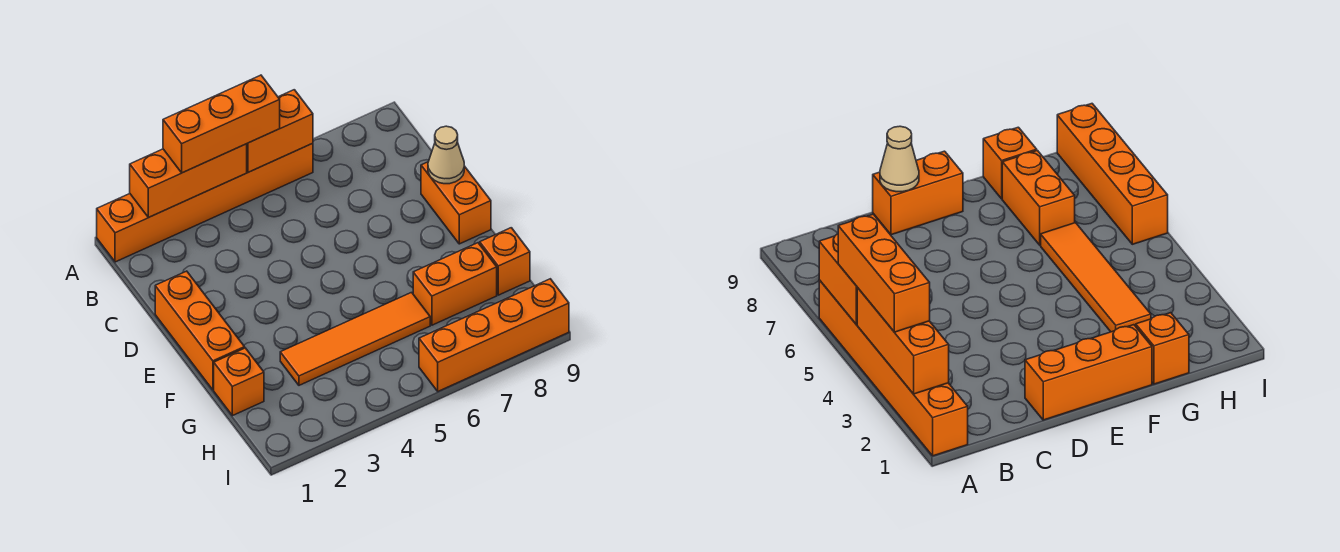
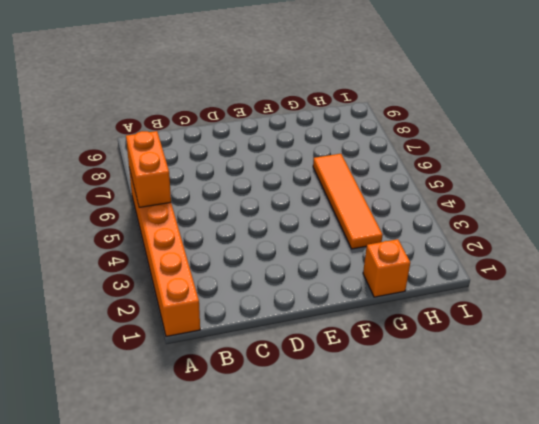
none -> orange 1x3 brick [155,271,245,390]
none -> orange 1x2 brick [421,162,491,244]
none -> orange 1x2 brick [413,243,497,325]

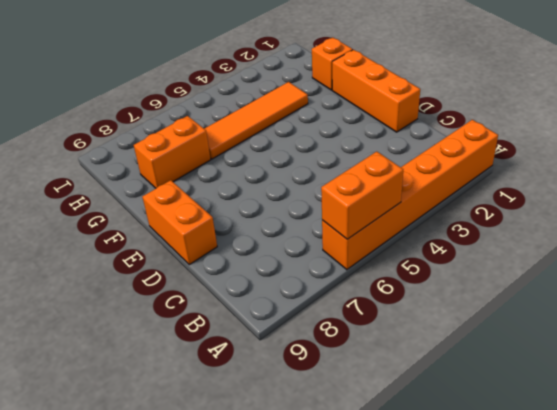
none -> orange 1x1 brick [480,228,530,295]
none -> orange 1x4 brick [419,279,569,391]
none -> orange 1x3 brick [130,144,247,217]

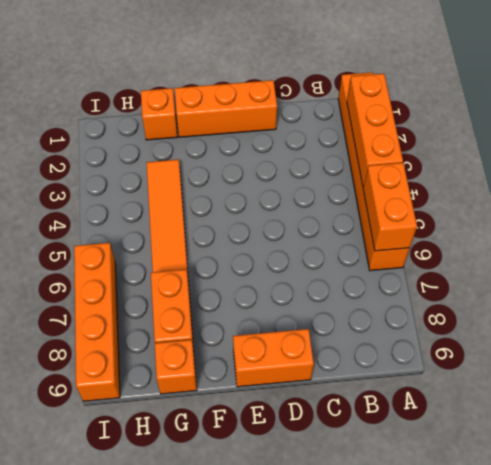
none -> tan 1x1 cone [428,126,464,184]
none -> orange 1x3 brick [163,75,280,173]

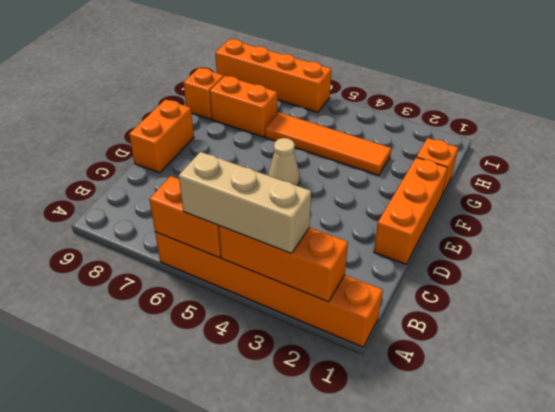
tan 1x3 brick [179,152,311,253] -> orange 1x3 brick [163,75,280,173]
tan 1x1 cone [268,138,300,186] -> tan 1x1 cone moved to [428,126,464,184]

